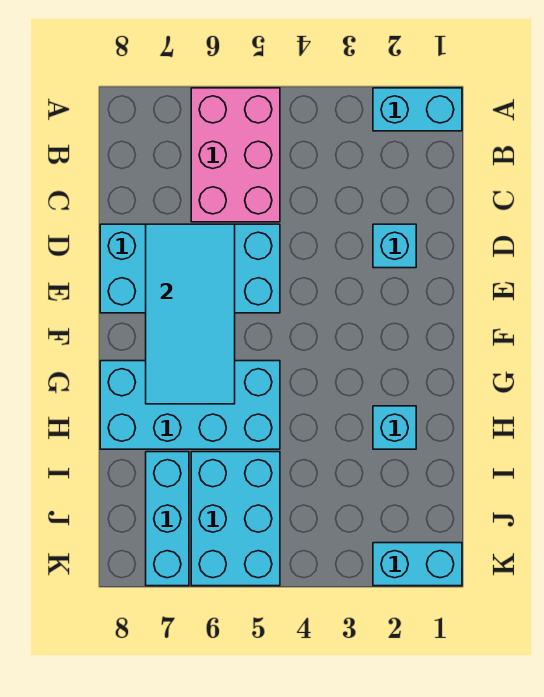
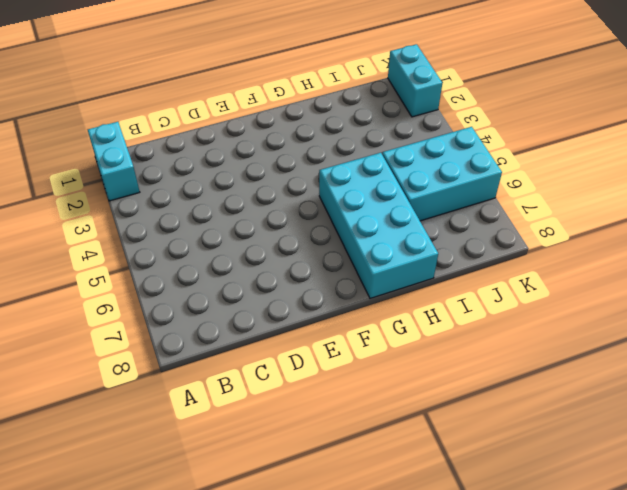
none -> pink 2x3 brick [191,88,280,222]
none -> cyan 1x1 brick [373,224,416,268]

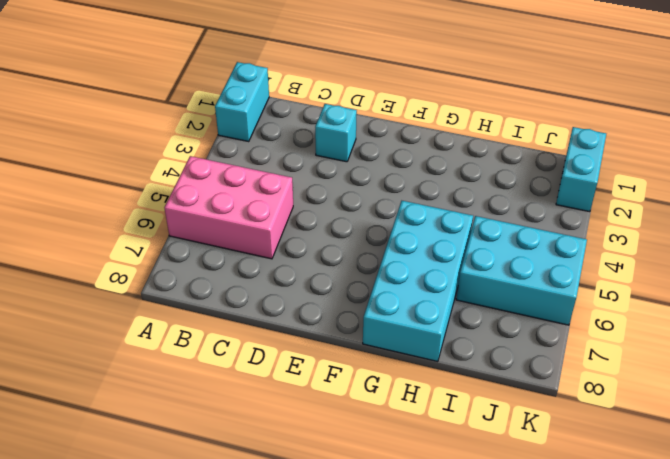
none -> cyan 2x4 brick [100,224,280,313]
none -> cyan 1x1 brick [373,406,416,449]

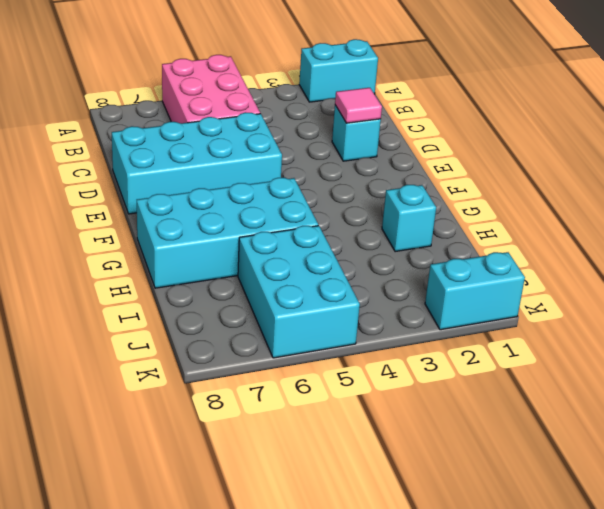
pink 1x1 tile [335,88,382,123] -> none
none -> cyan 1x3 brick [146,452,189,586]
none -> cyan 2x4 tile [146,224,235,404]

